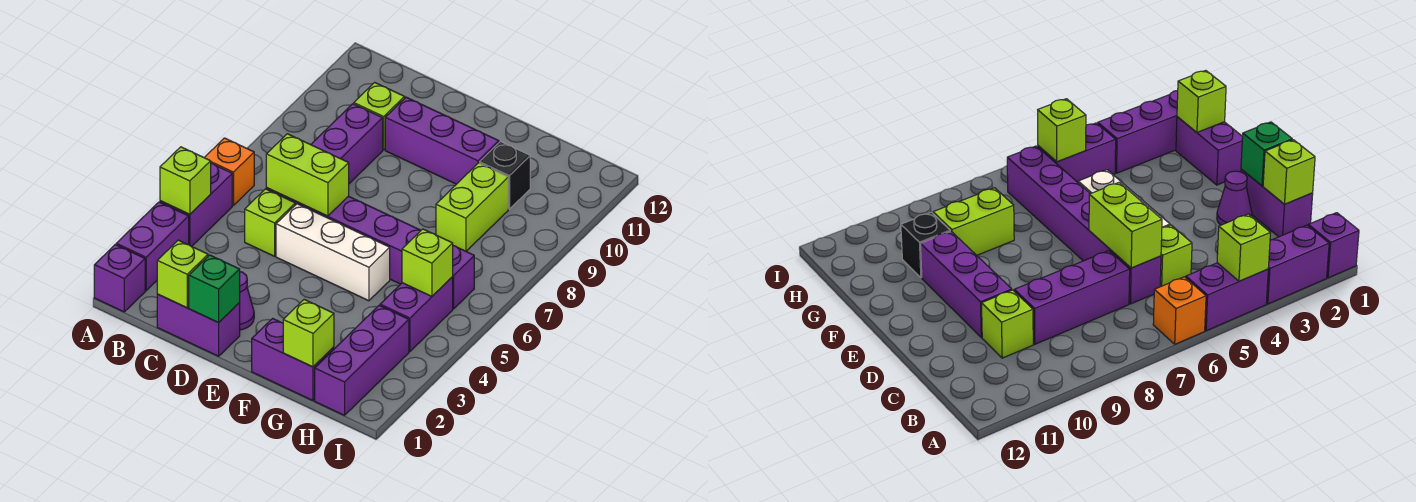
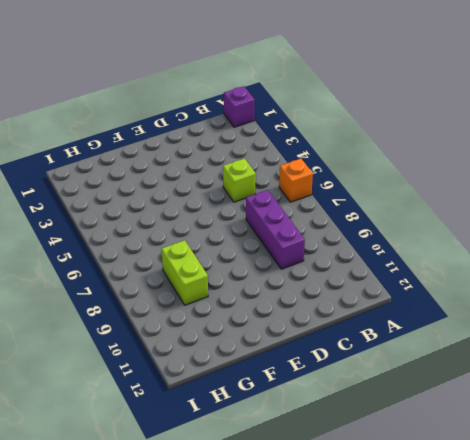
none -> purple 1x2 brick [116,202,189,291]
none -> purple 1x2 brick [160,164,232,246]
none -> purple 1x2 brick [157,294,240,356]

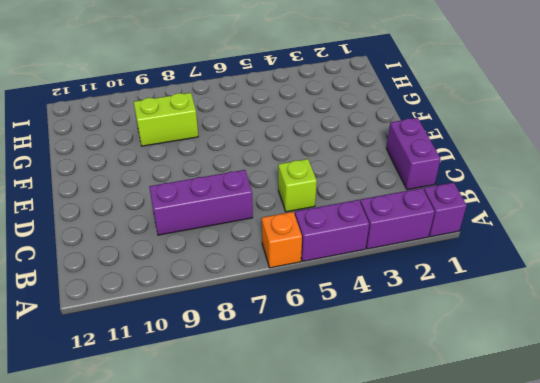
none -> purple 1x6 brick [266,188,474,309]
none -> lime 1x1 brick [354,82,405,150]
none -> purple 1x1 cone [239,272,254,330]

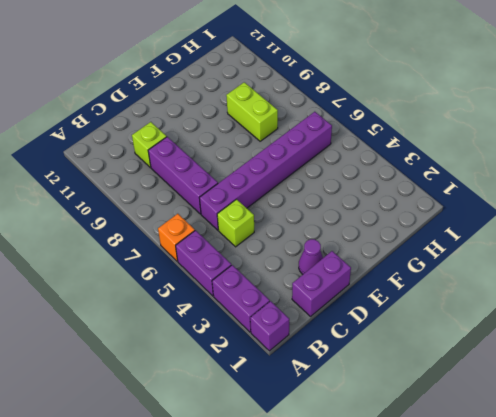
none -> white 1x3 brick [276,204,390,301]
none -> purple 1x3 brick [385,97,499,184]
none -> purple 1x2 brick [252,318,334,401]

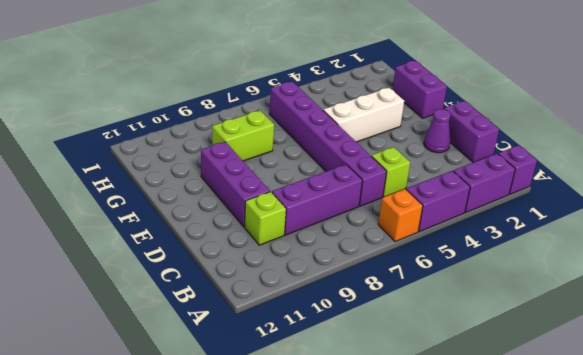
white 1x3 brick [323,88,404,142] -> white 1x3 brick turned to [276,204,390,301]
none -> black 1x1 brick [480,142,530,209]
none -> purple 1x3 brick [315,305,409,415]
none -> purple 1x2 brick [380,277,453,351]

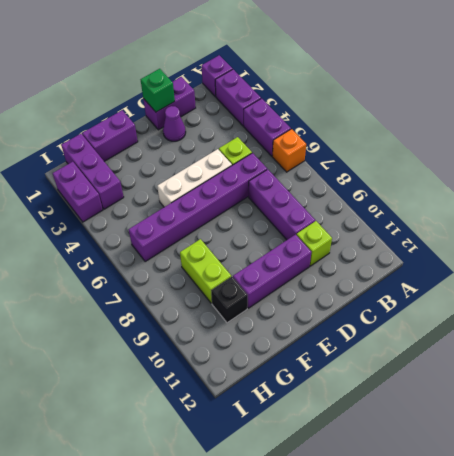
purple 1x2 brick [53,162,103,222] -> purple 1x2 brick moved to [380,277,453,351]
none -> lime 1x1 brick [160,147,211,214]
none -> lime 1x1 brick [157,240,208,308]
none -> lime 1x2 brick [266,134,349,216]

